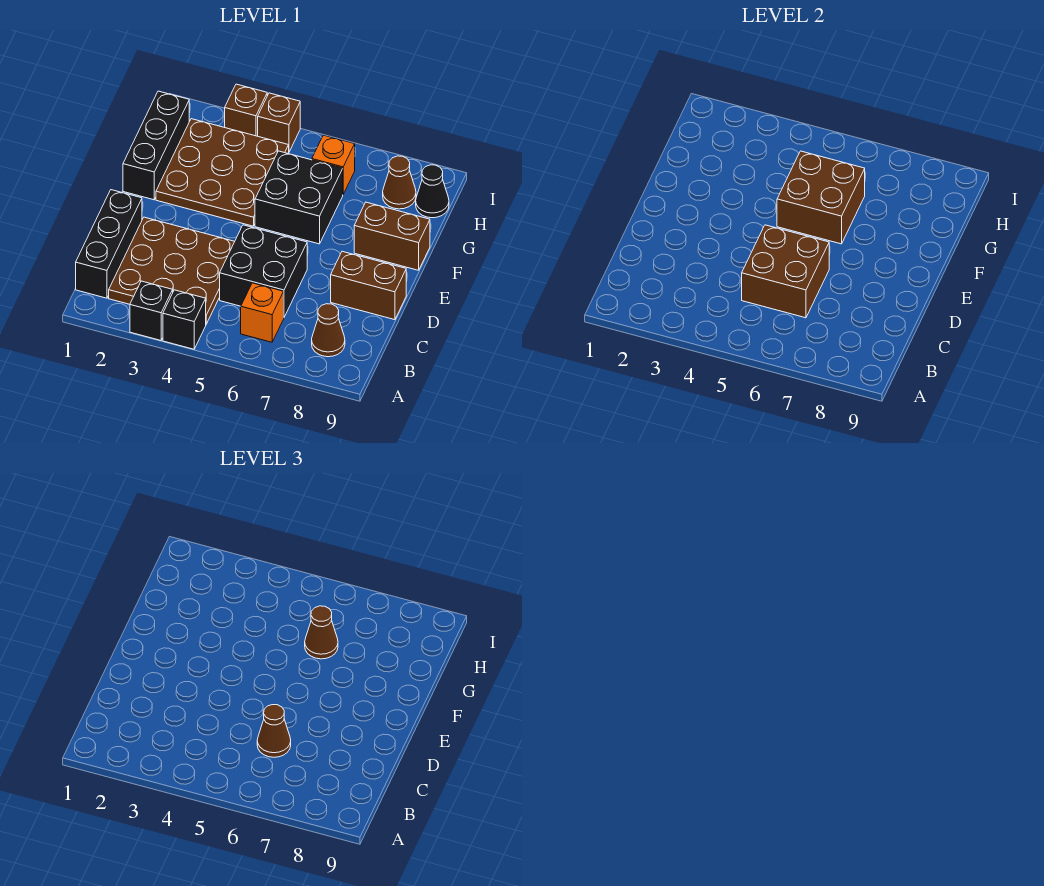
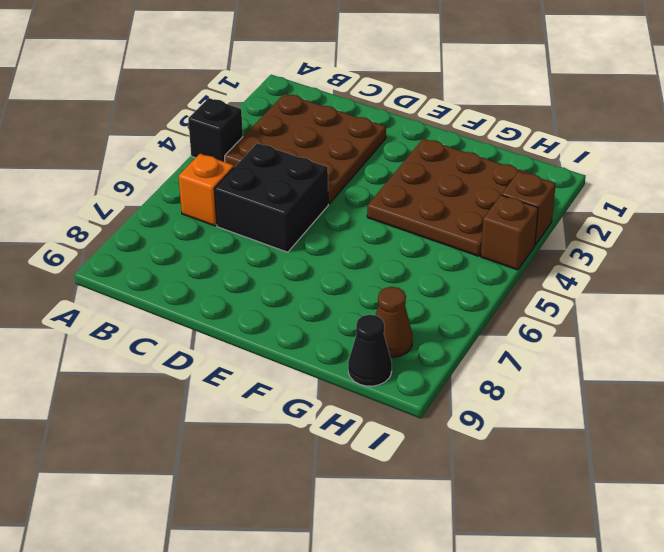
none -> black 1x1 brick [130,281,173,340]
none -> black 1x3 brick [76,190,142,298]
none -> brown 1x1 cone [312,304,345,357]

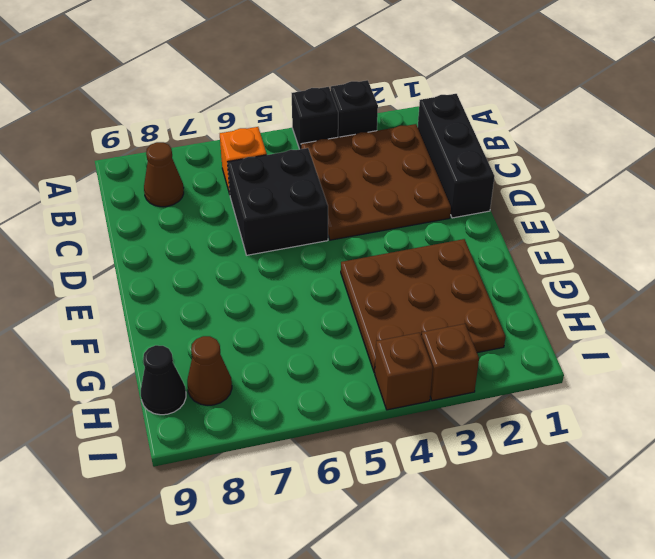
none -> brown 1x2 brick [331,251,406,320]
none -> black 1x3 brick [123,91,189,200]
none -> black 2x2 brick [255,151,343,244]

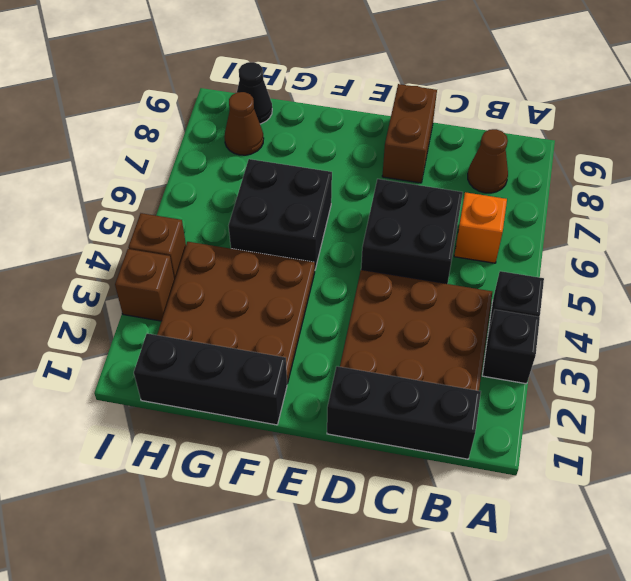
none -> brown 1x2 brick [354,202,430,270]
none -> orange 1x1 brick [312,135,355,194]
none -> brown 2x2 brick [742,225,829,318]

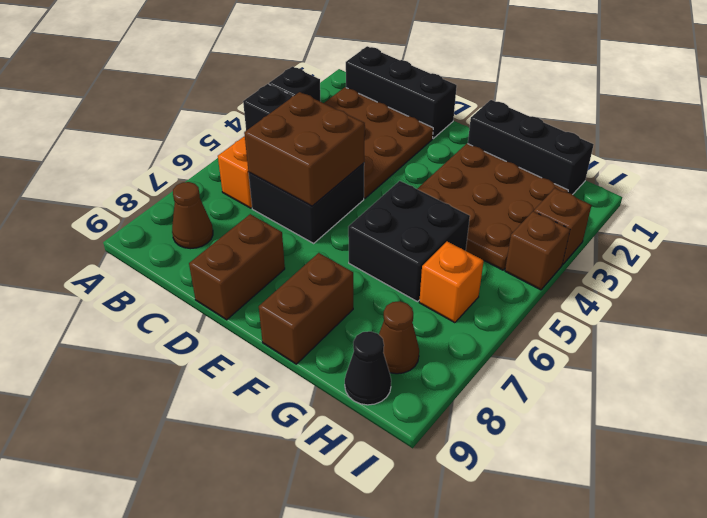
none -> brown 2x2 brick [777,151,865,244]
none -> brown 1x1 cone [257,705,291,757]
none -> brown 1x1 cone [305,606,338,659]

